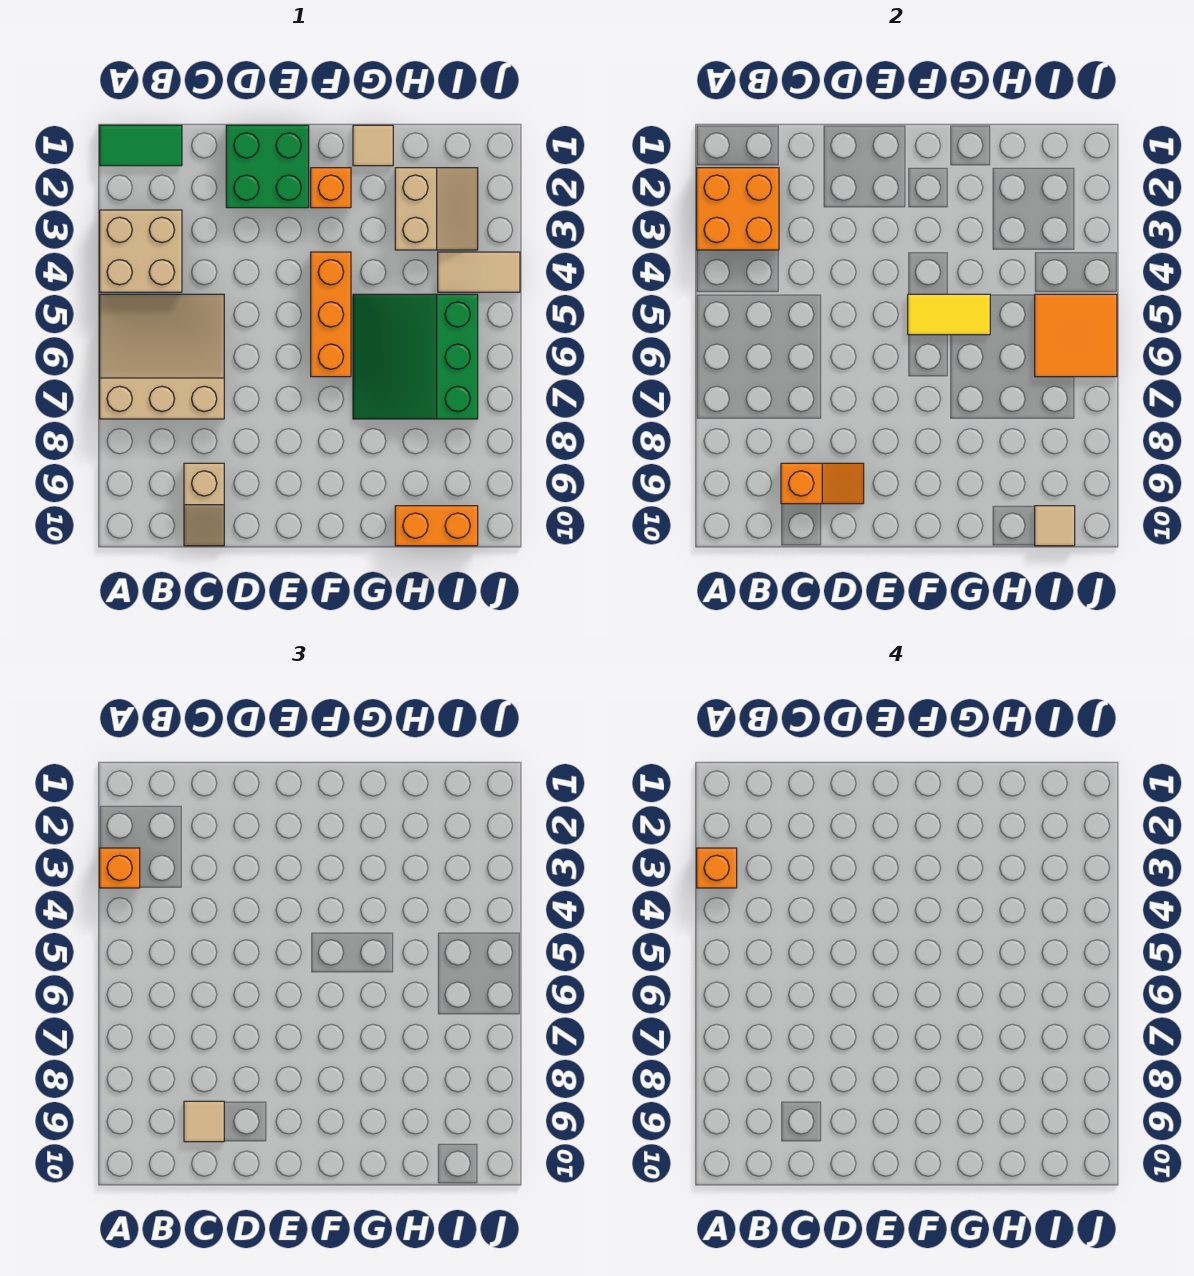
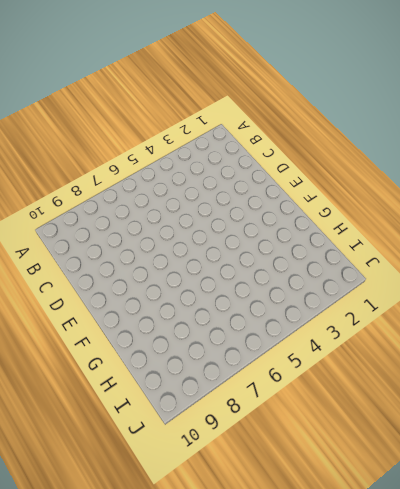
none -> green 1x2 tile [100,125,182,166]
none -> tan 2x2 brick [100,210,182,292]
none -> tan 3x3 slope [100,294,224,419]

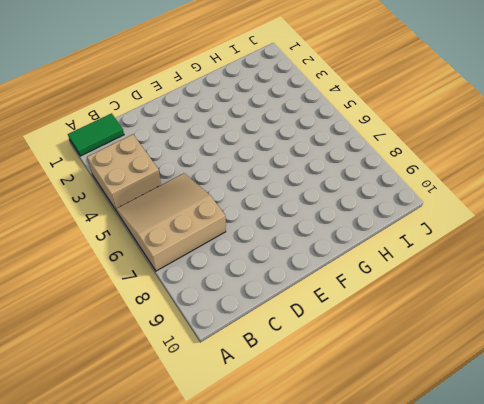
none -> tan 1x2 slope [184,463,224,546]
none -> green 2x2 brick [226,125,309,208]
none -> orange 1x1 brick [311,168,351,208]

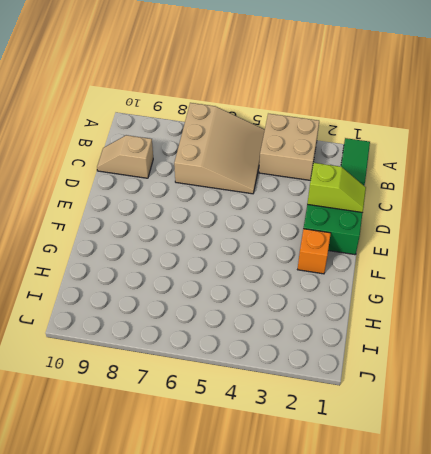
lime 1x2 slope [307,163,366,213] -> none
none -> orange 1x3 brick [311,252,351,377]
none -> tan 1x1 tile [353,125,393,166]
none -> green 3x3 slope [353,294,478,419]

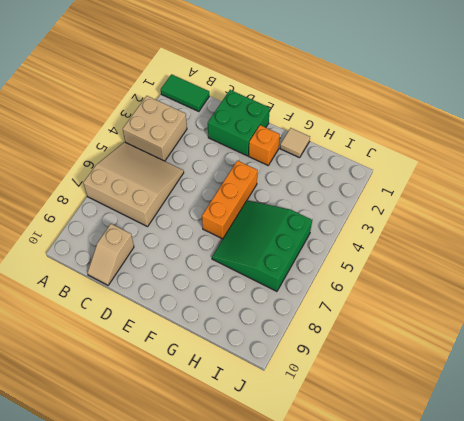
none -> tan 2x2 slope [395,168,478,250]
none -> orange 1x2 brick [395,506,478,546]
none -> tan 1x2 tile [438,252,520,292]

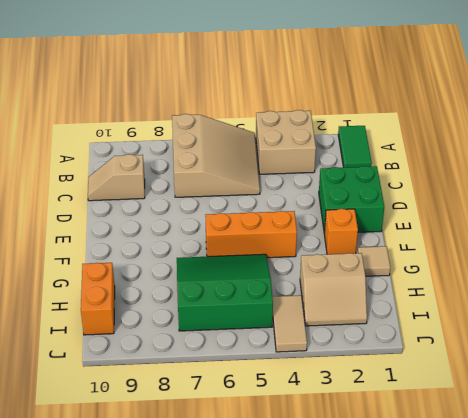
none -> orange 2x2 brick [697,168,779,250]
none -> orange 1x2 slope [781,463,864,504]
none -> yellow 1x2 tile [908,294,990,335]

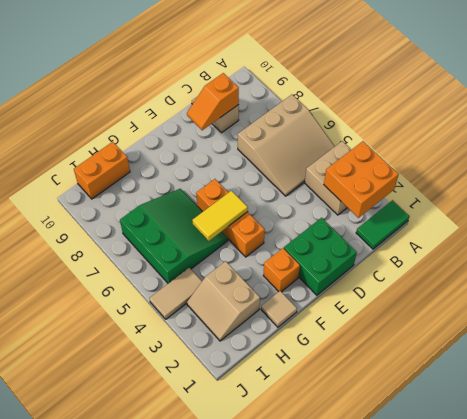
none -> orange 2x2 tile [1035,294,1117,377]
none -> tan 1x1 tile [1035,506,1075,546]
none -> orange 1x1 brick [100,848,140,888]

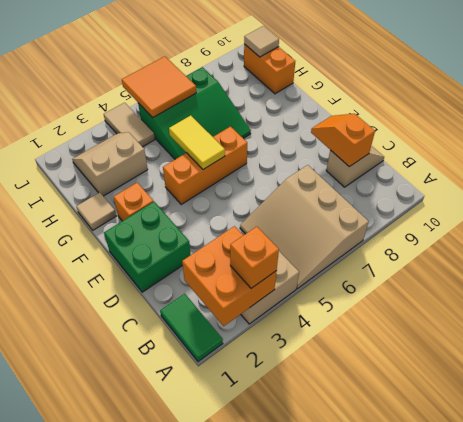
none -> tan 1x1 tile [184,1101,224,1142]
none -> orange 1x1 brick [697,848,737,888]

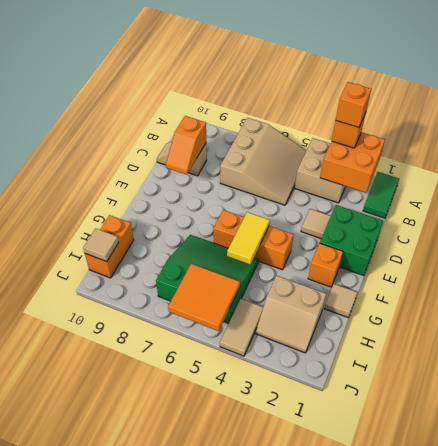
tan 1x1 tile [301,209,331,238] -> tan 1x1 tile moved to [184,1101,224,1142]

